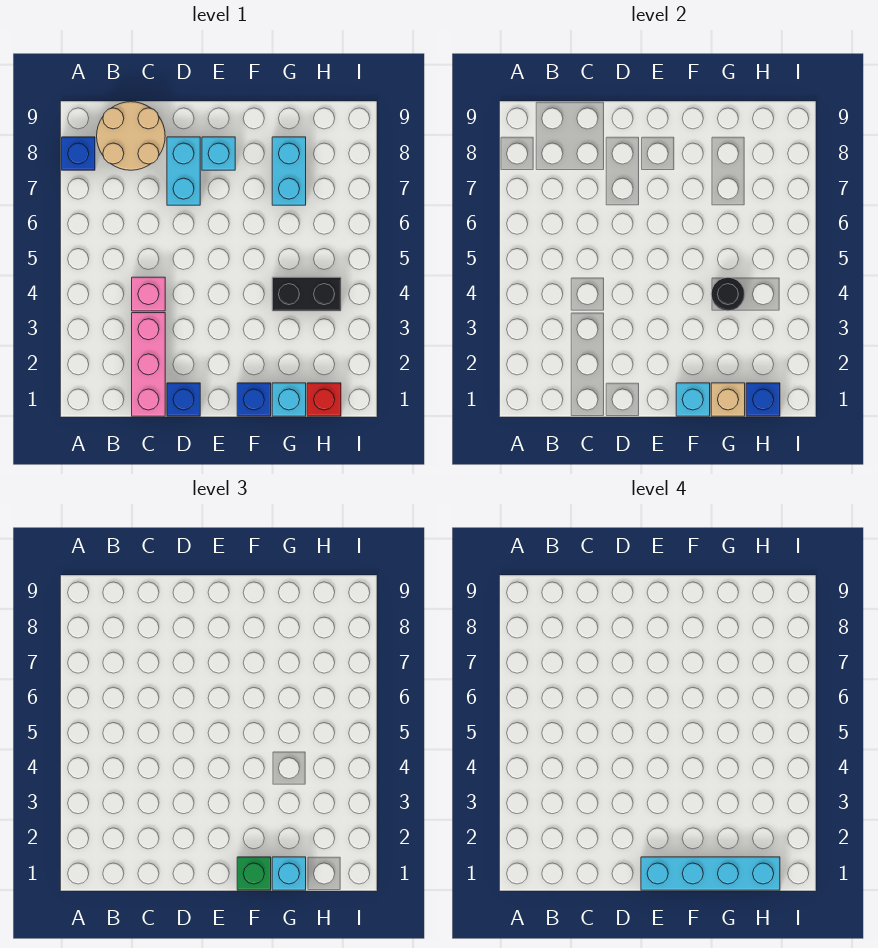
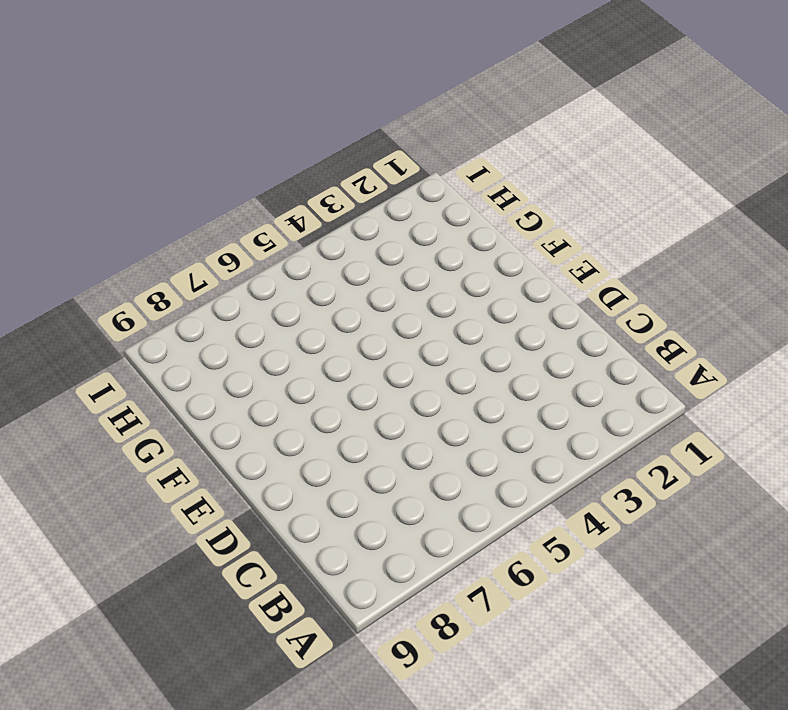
none -> blue 1x1 brick [62,137,95,170]
none -> tan 2x2 round brick [97,102,165,170]
none -> pink 1x3 brick [132,313,165,416]

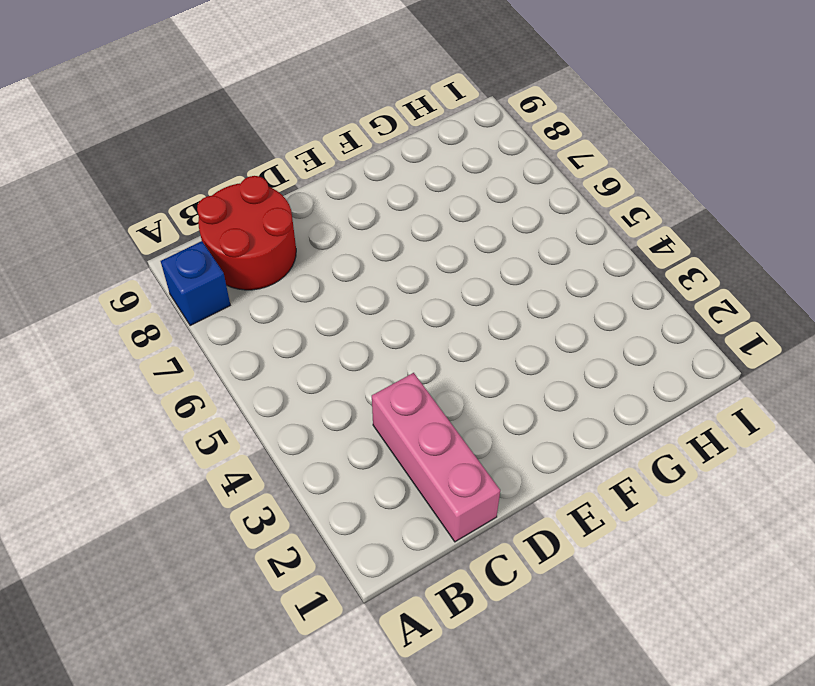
red 2x2 round brick [197,176,296,290] -> tan 2x2 round brick [97,102,165,170]
none -> pink 1x1 brick [132,277,165,311]
none -> blue 1x1 brick [167,383,200,416]
none -> cyan 1x2 brick [167,137,200,205]

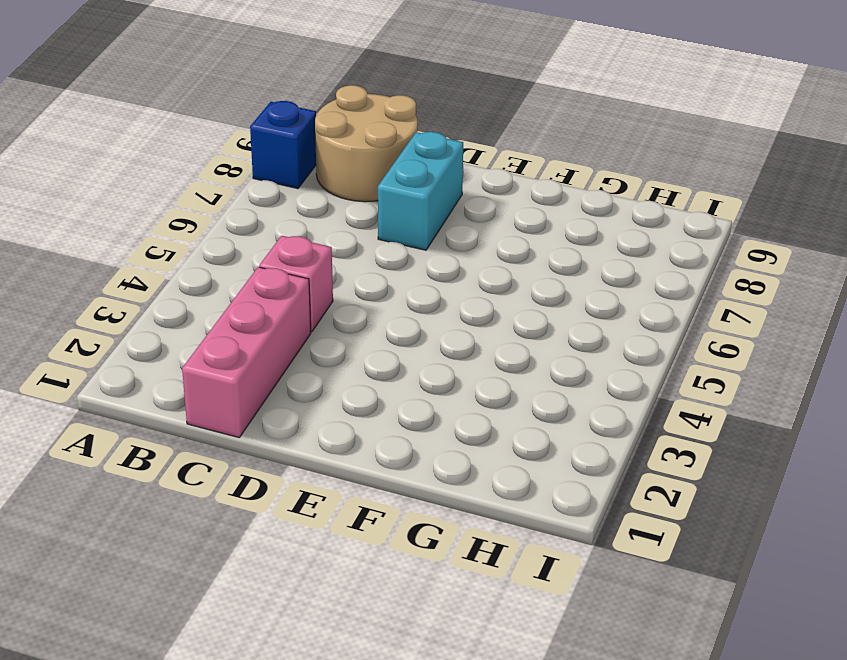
none -> blue 1x1 brick [167,383,200,416]
none -> cyan 1x1 brick [202,137,235,170]
none -> blue 1x1 brick [237,383,271,416]

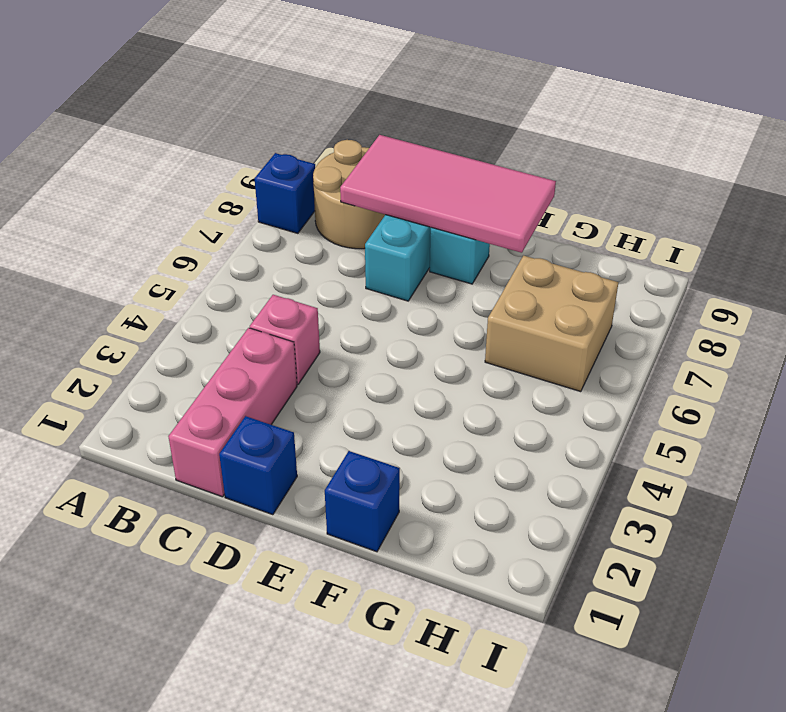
pink 2x4 tile [340,135,556,253] -> none
tan 2x2 brick [485,256,619,392] -> cyan 1x2 brick [272,137,306,205]
none -> cyan 1x1 brick [272,383,306,416]
none -> black 1x2 brick [272,277,341,311]
none -> red 1x1 brick [307,383,341,416]

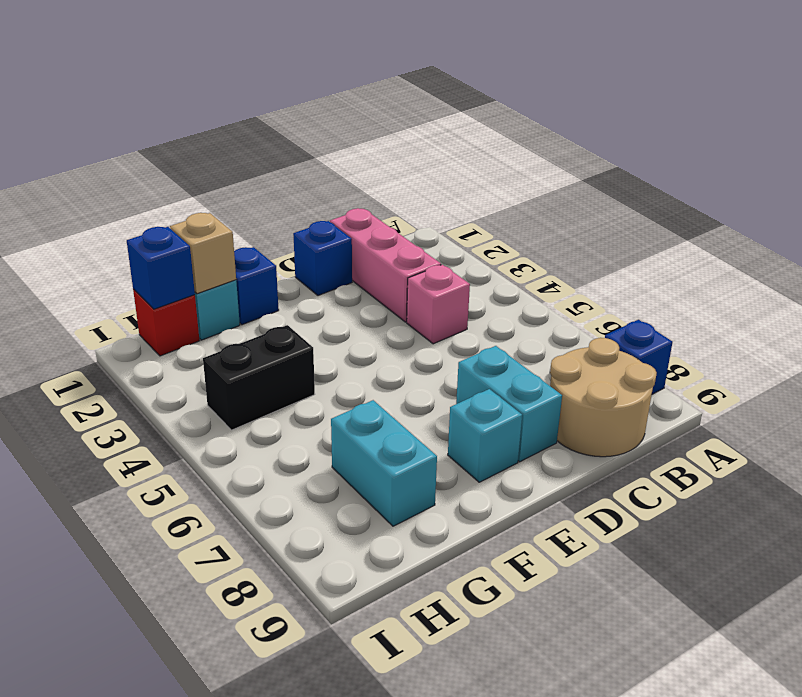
none -> cyan 1x1 brick [676,383,710,416]
none -> black 1x1 round brick [711,278,745,311]
none -> green 1x1 brick [237,857,271,890]

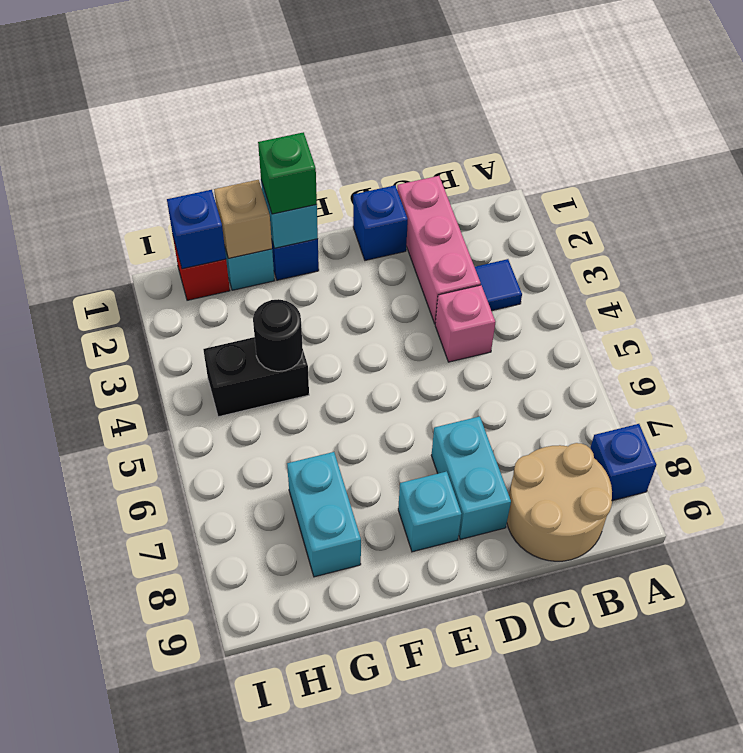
blue 1x1 tile [475,259,522,311] -> none
none -> cyan 1x1 brick [272,857,306,890]
none -> cyan 1x4 brick [641,857,780,890]

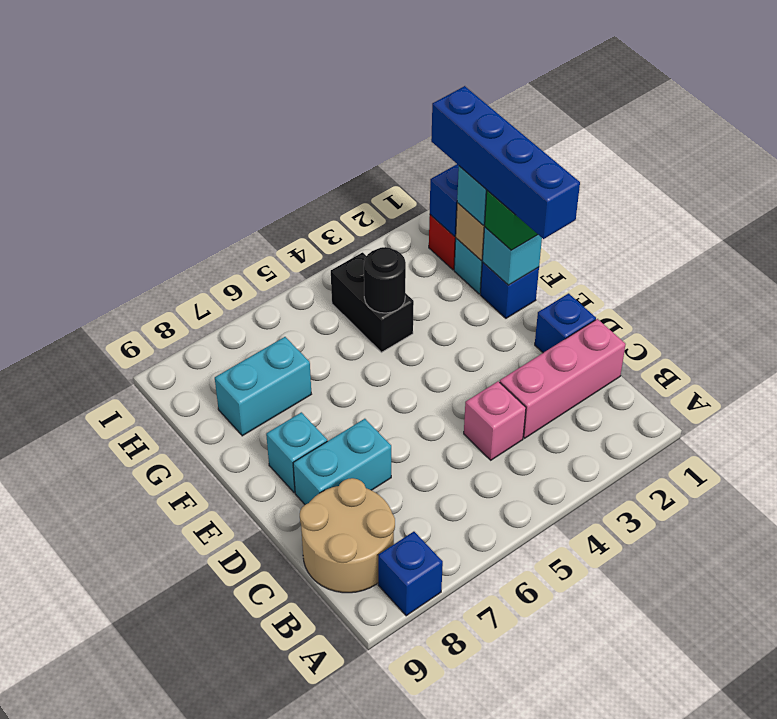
blue 1x4 brick [431,86,580,239] -> cyan 1x4 brick [641,857,780,890]

